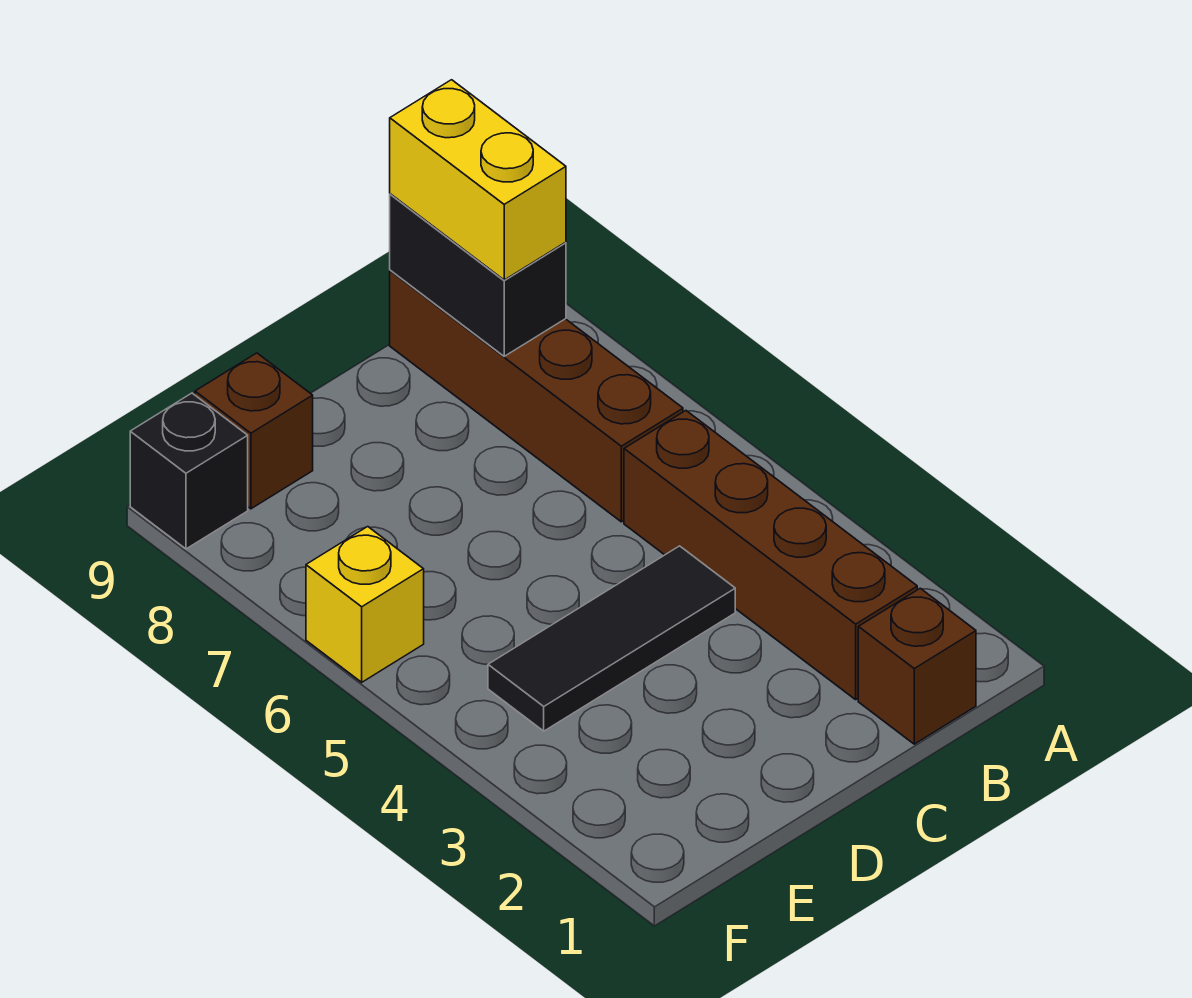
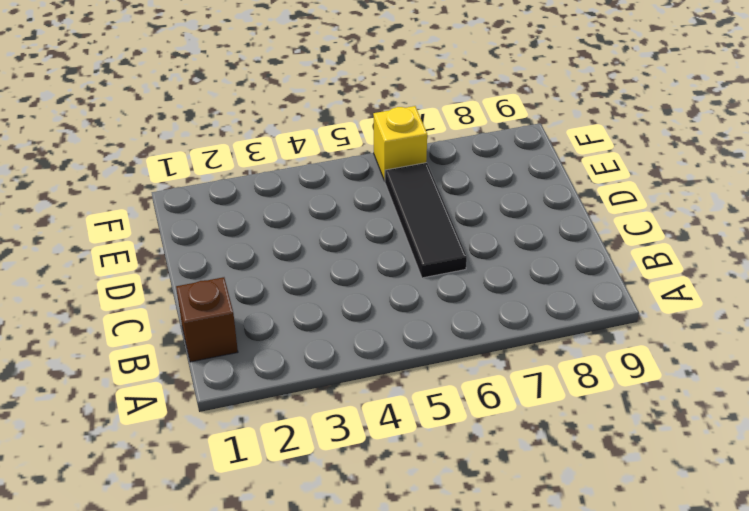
black 1x3 tile [385,163,467,278] -> black 1x3 tile moved to [488,546,735,731]
none -> brown 1x4 brick [624,411,917,700]
none -> brown 1x4 brick [390,270,683,522]

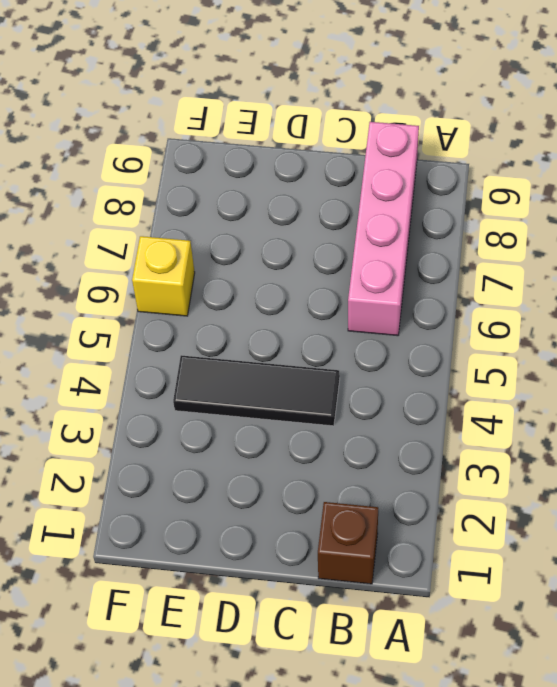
pink 1x4 brick [348,122,419,336] -> brown 1x4 brick [390,270,683,522]
none -> brown 1x4 brick [624,411,917,700]
none -> brown 1x1 brick [195,353,313,509]

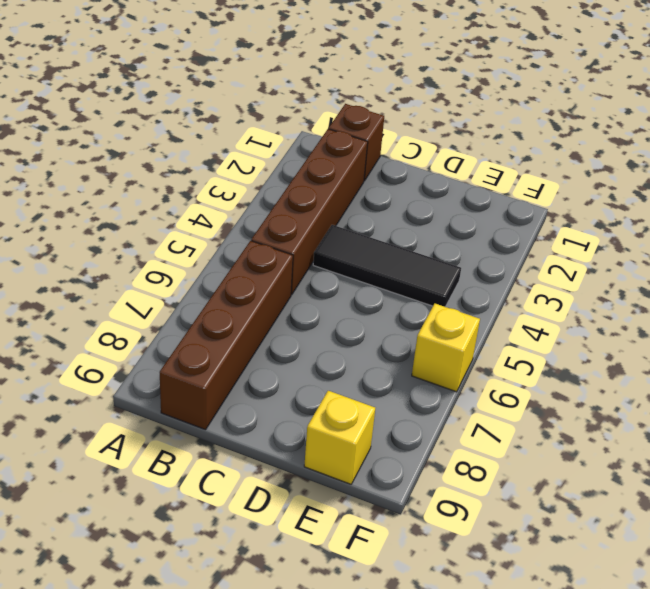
yellow 1x1 brick [304,391,375,484] -> brown 1x1 brick [195,353,313,509]
none -> black 1x1 brick [130,393,248,549]
none -> black 1x2 brick [390,194,566,356]

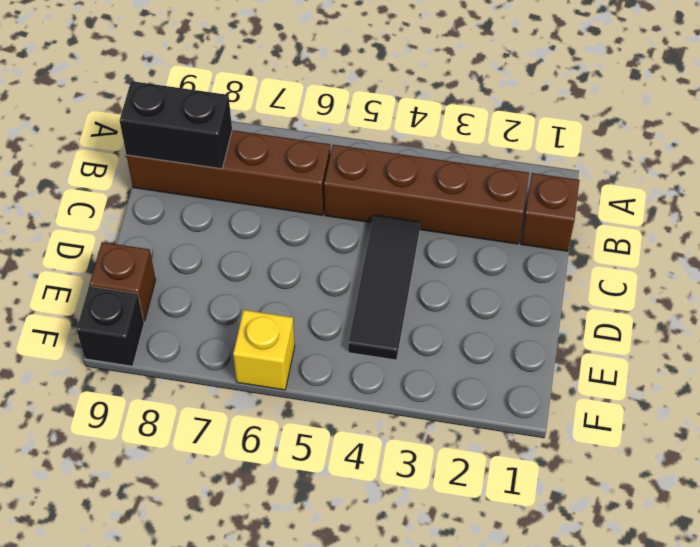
none -> yellow 1x2 brick [390,80,566,280]

